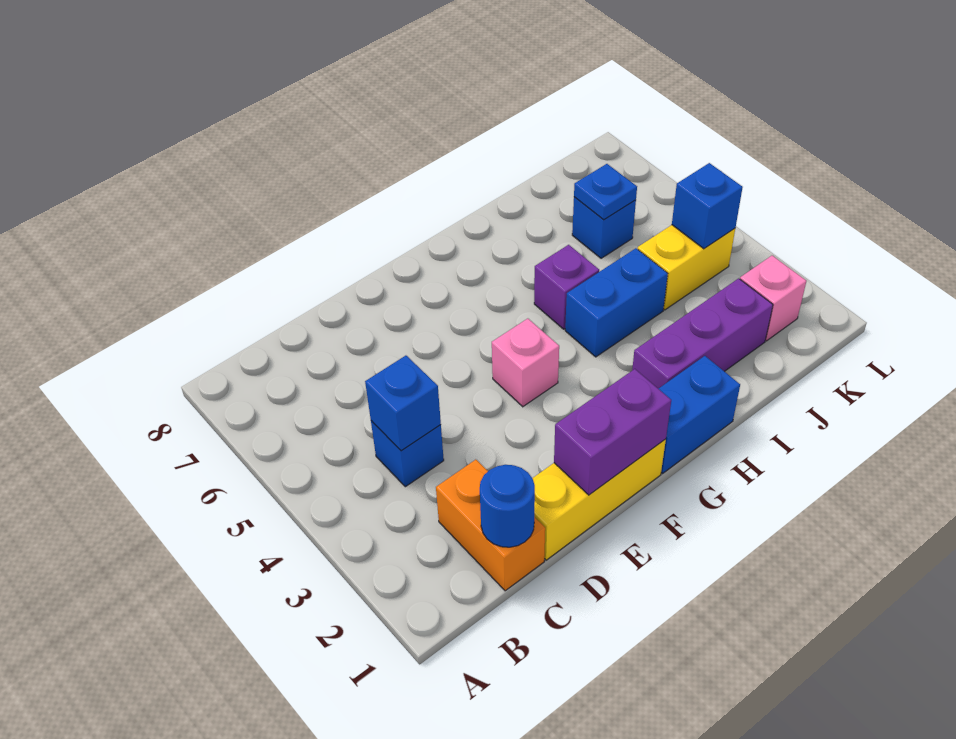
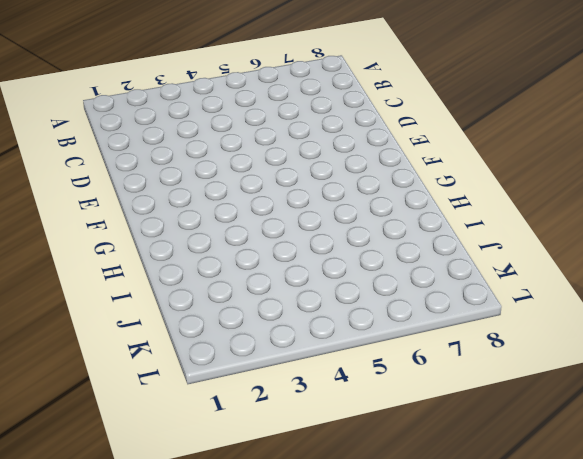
none -> orange 1x2 brick [436,460,545,591]
none -> blue 1x1 brick [371,421,444,487]
none -> yellow 1x3 brick [533,439,666,560]

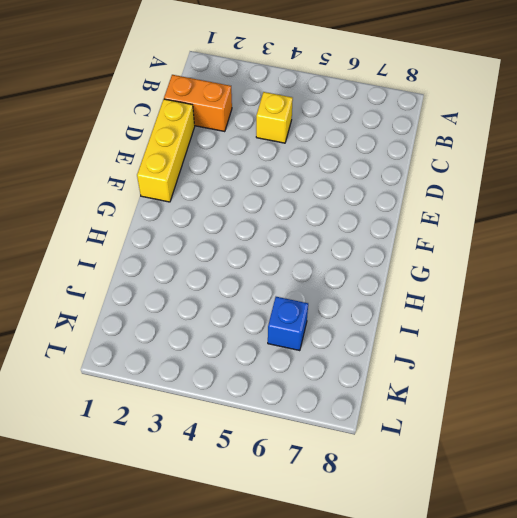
yellow 1x1 brick [256,92,293,143] -> blue 1x1 brick [371,421,444,487]
none -> pink 1x1 brick [492,319,559,407]
none -> blue 1x2 brick [659,356,740,473]
none -> purple 1x3 brick [632,278,773,389]

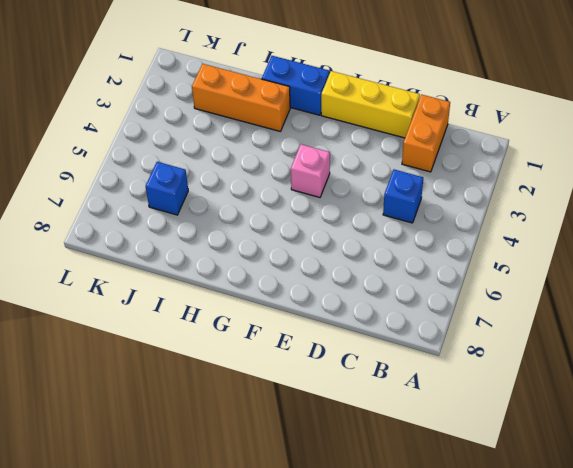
orange 1x3 brick [192,64,290,131] -> purple 1x3 brick [632,278,773,389]
none -> blue 1x2 brick [565,248,668,357]
none -> purple 1x1 brick [534,245,599,329]
none -> yellow 1x2 brick [637,225,735,310]

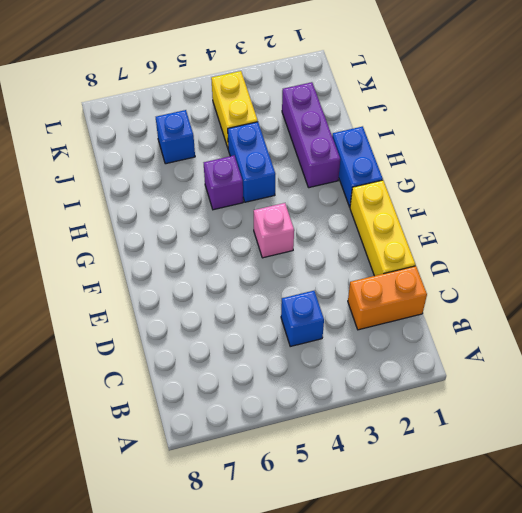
none -> pink 1x1 brick [740,256,806,341]
none -> blue 1x1 round brick [480,465,535,547]
none -> blue 1x1 brick [365,356,441,451]

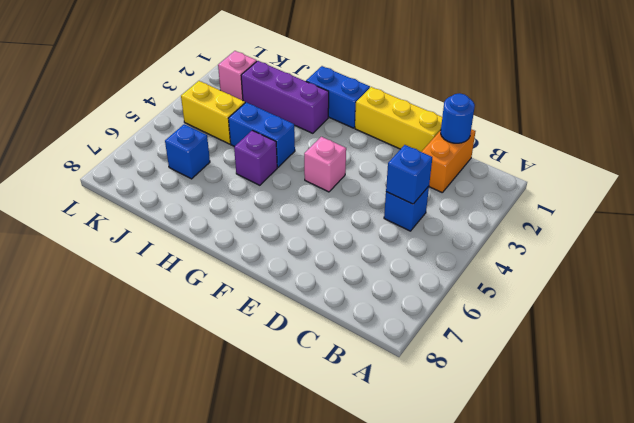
none -> purple 1x2 brick [554,369,671,495]
none -> blue 1x1 plate [574,164,637,220]
none -> blue 1x1 brick [672,163,743,249]

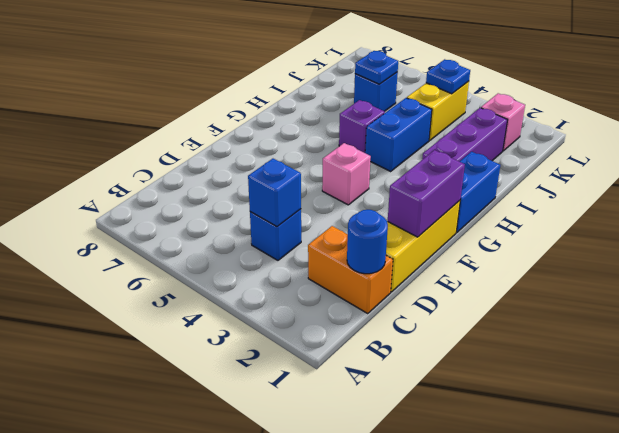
blue 1x1 plate [426,59,470,94] -> blue 1x1 brick [672,163,743,249]

